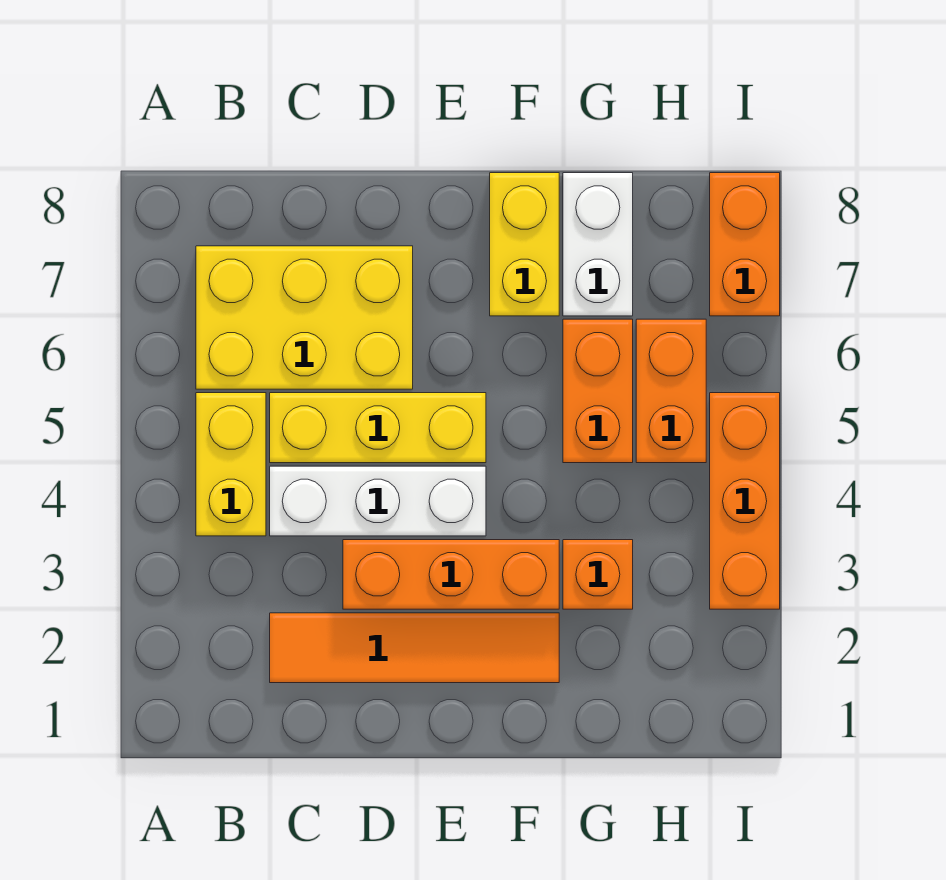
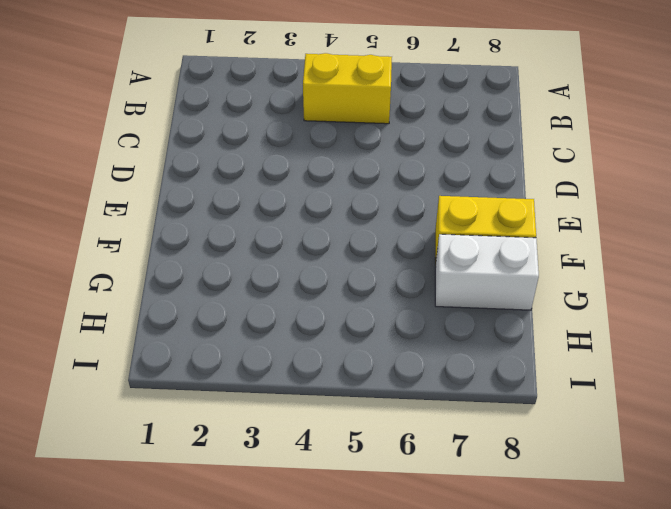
none -> yellow 2x3 brick [196,246,413,389]
none -> orange 1x4 tile [270,613,559,683]
none -> white 1x3 brick [270,466,486,536]

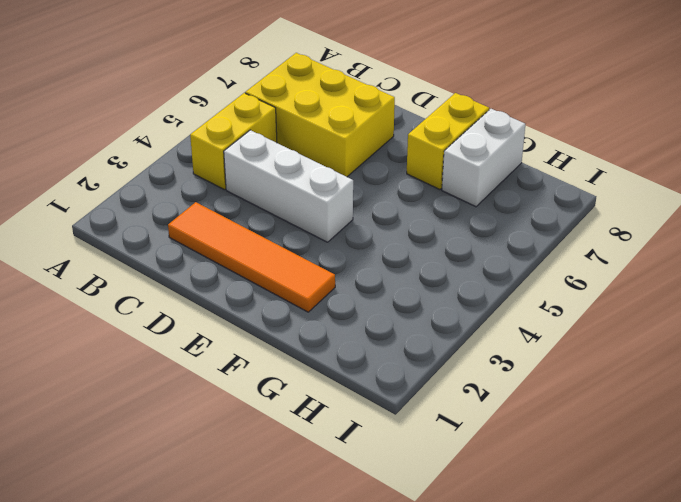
none -> yellow 1x3 brick [270,393,486,463]
none -> orange 1x3 brick [343,540,559,609]
none -> orange 1x1 brick [563,540,633,609]

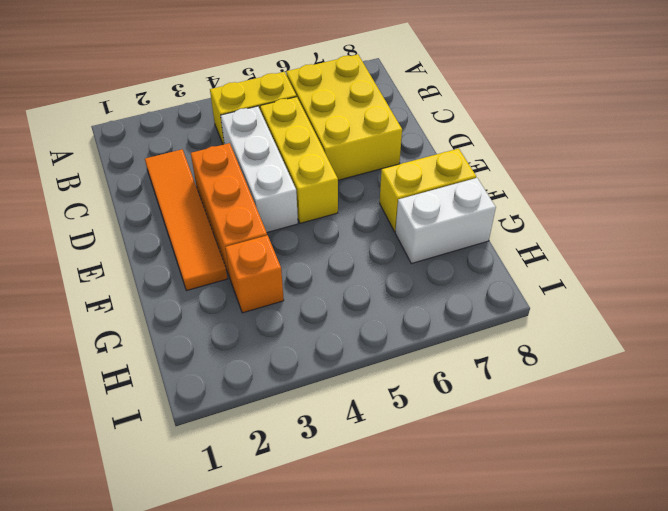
none -> orange 1x2 brick [563,319,633,463]
none -> orange 1x2 brick [636,319,706,463]
none -> orange 1x3 brick [710,393,780,609]

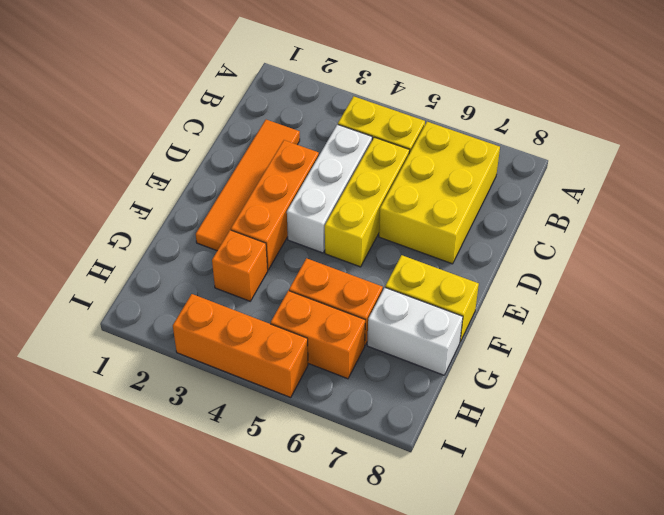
none -> orange 1x2 brick [710,173,780,316]

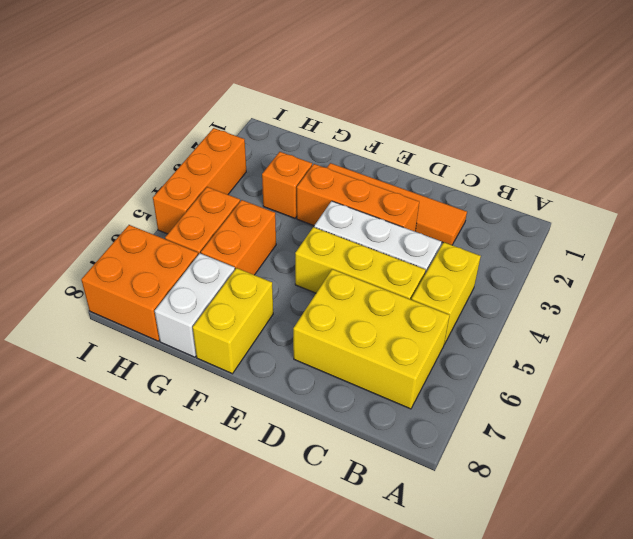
orange 2x2 brick [81,225,198,341] -> orange 1x2 brick [710,173,780,316]

